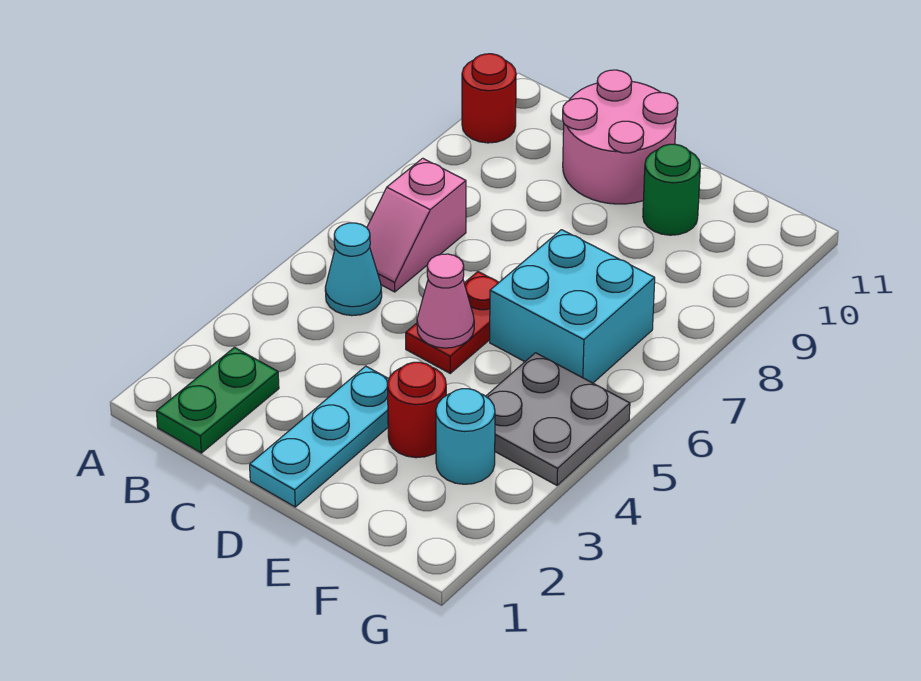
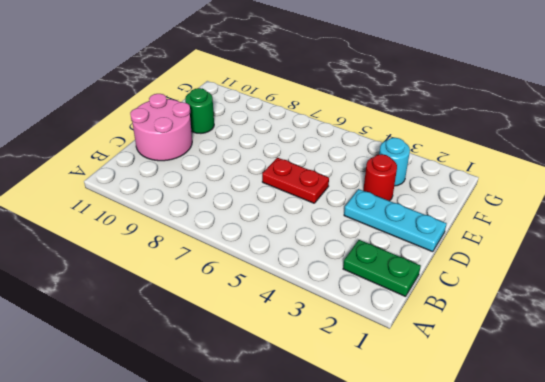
none -> red 1x1 round brick [462,54,516,143]
none -> cyan 1x1 cone [325,223,382,316]
none -> pink 1x2 slope [367,158,466,292]

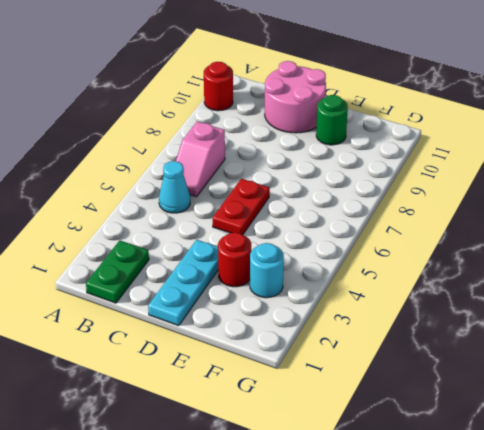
none -> cyan 2x2 brick [490,230,655,383]
none -> grey 2x2 plate [486,353,630,485]
none -> pink 1x1 cone [417,254,474,348]

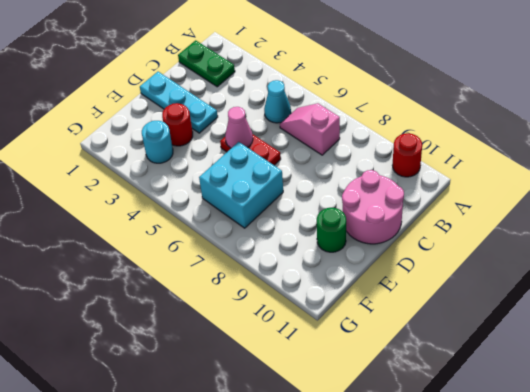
none -> grey 2x2 plate [486,353,630,485]

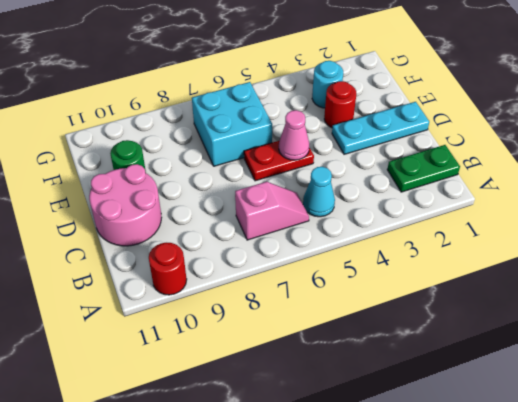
none -> grey 2x2 plate [486,353,630,485]

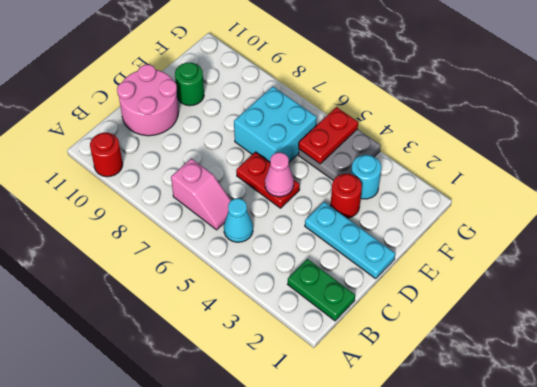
red 1x2 plate [299,107,358,164] -> none

